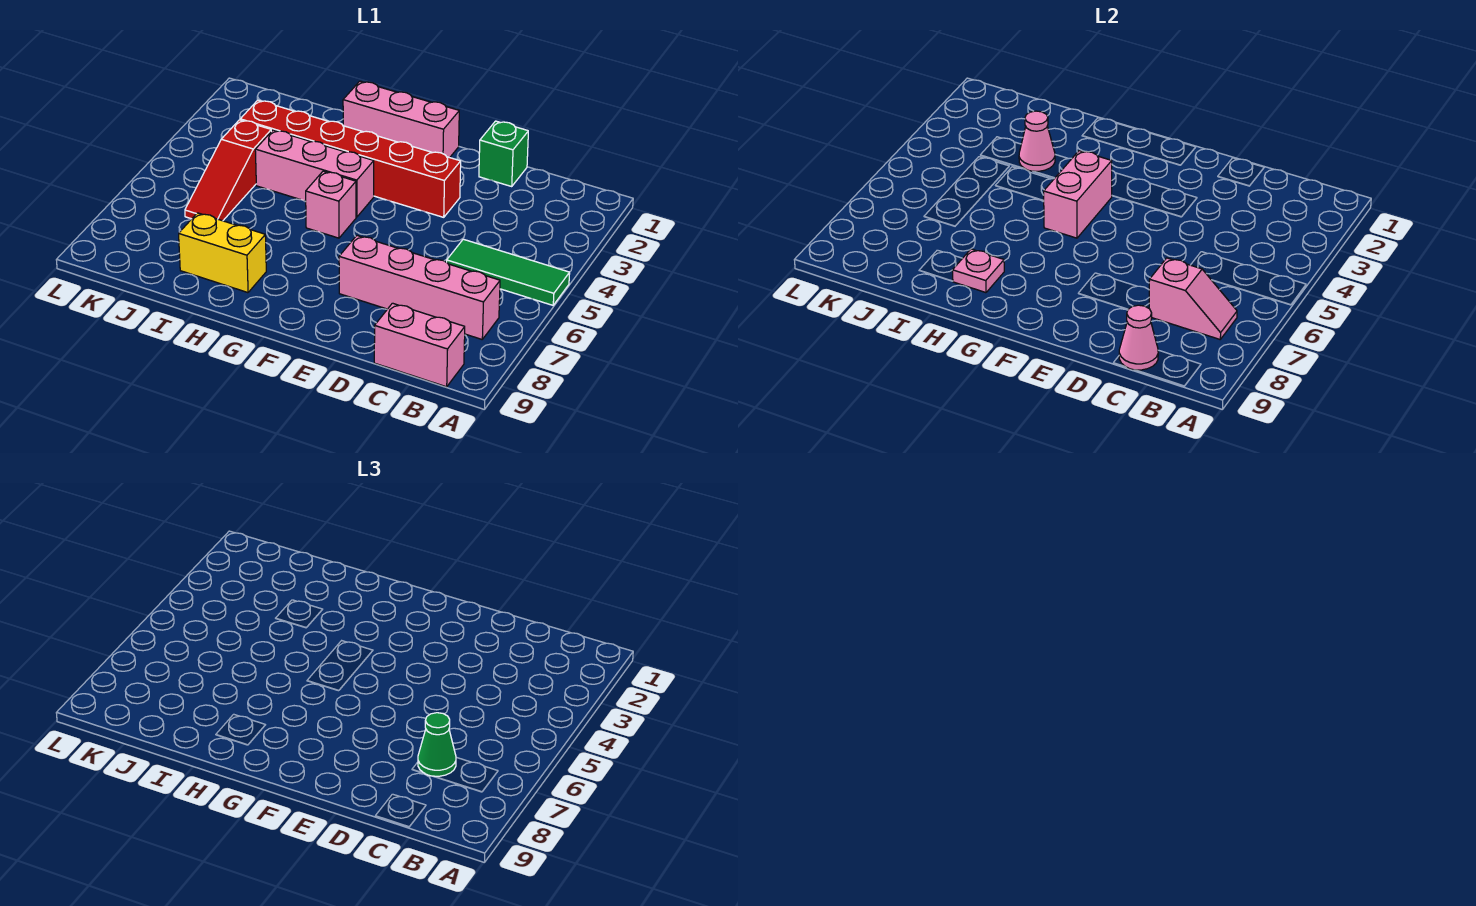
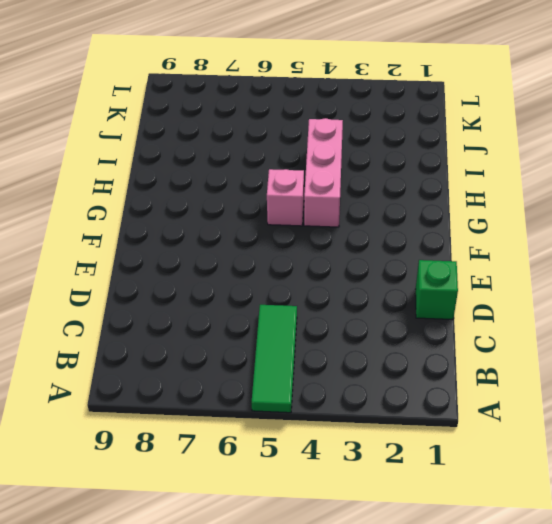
none -> pink 1x4 brick [339,236,500,339]
none -> pink 1x2 brick [374,303,465,387]
none -> red 1x6 brick [240,100,461,217]

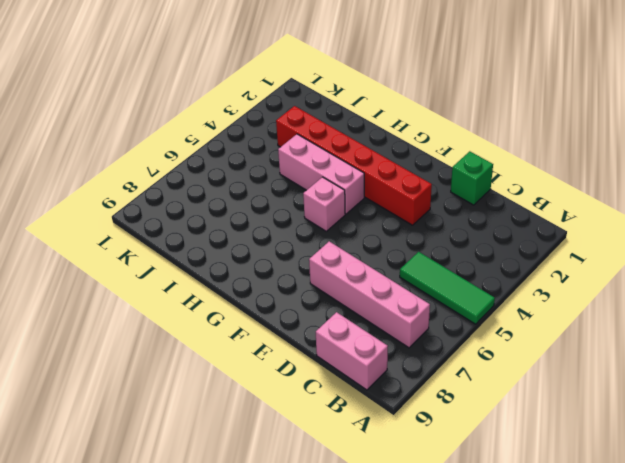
none -> pink 1x3 brick [343,81,459,158]
none -> yellow 1x2 brick [179,213,266,293]
none -> red 1x3 slope [185,120,271,221]

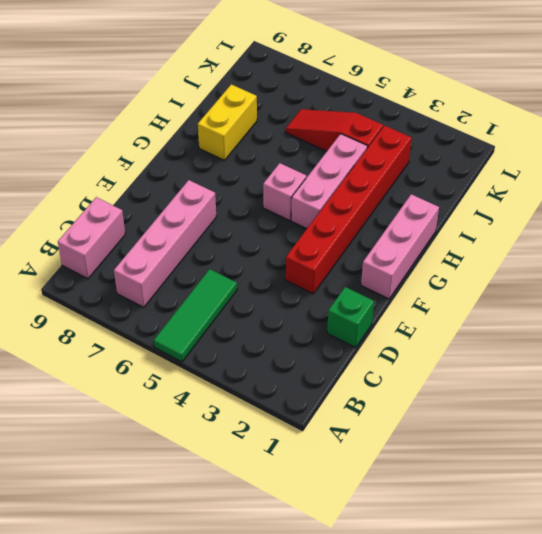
none -> pink 1x2 slope [1149,258,1237,339]
none -> pink 1x1 cone [1119,305,1158,370]
none -> pink 1x2 brick [1043,151,1112,238]

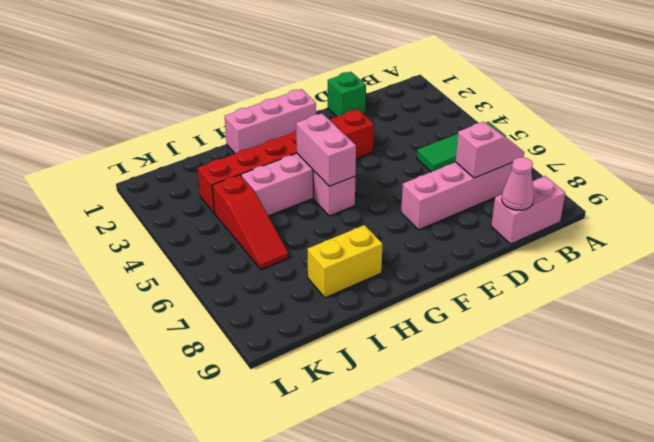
none -> pink 1x1 plate [952,249,1004,293]
none -> pink 1x1 cone [1019,111,1055,171]
none -> green 1x1 cone [418,713,456,776]

